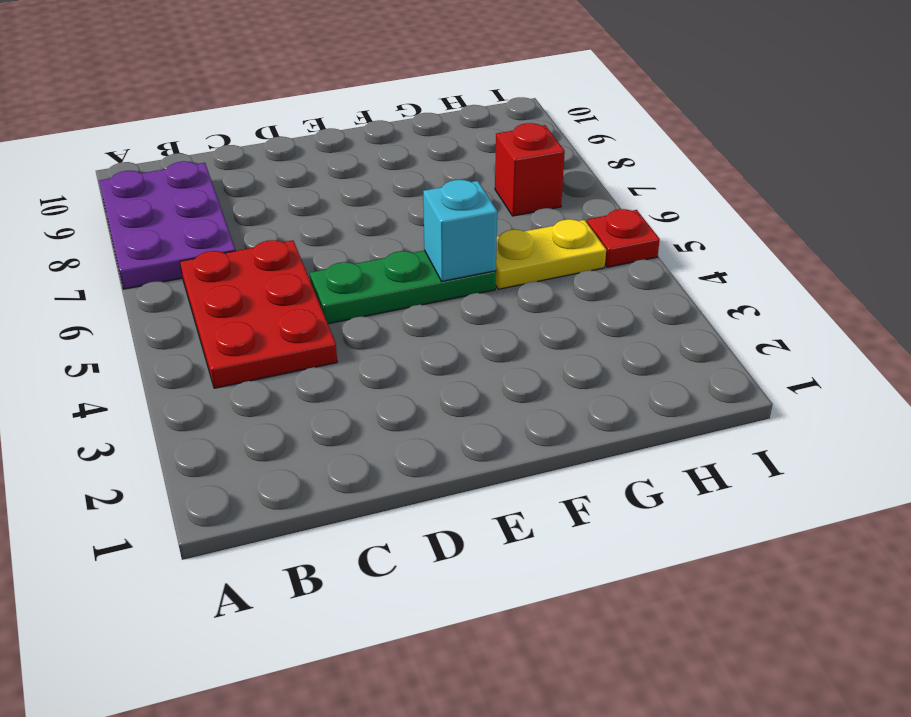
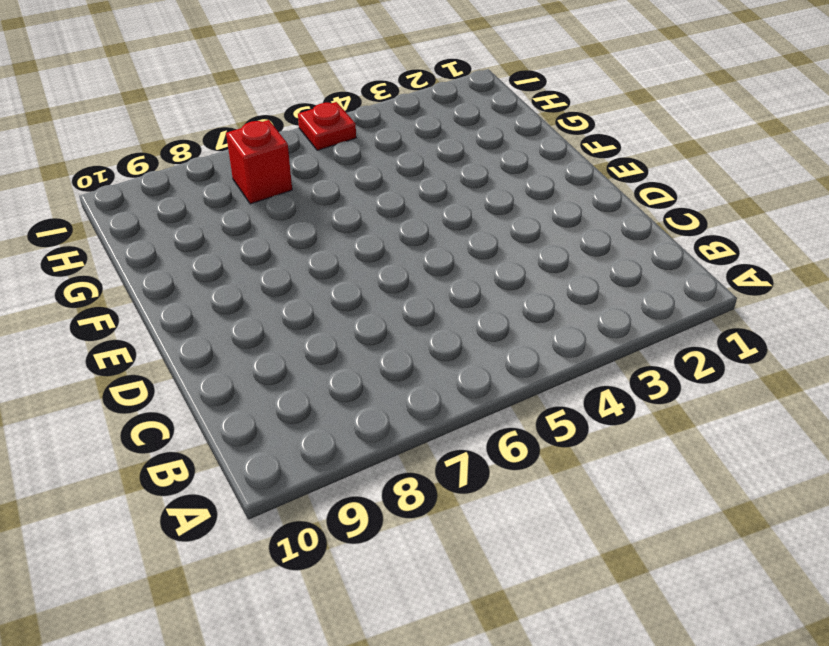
none -> purple 2x3 plate [99,161,235,289]
none -> red 2x3 plate [180,240,337,388]

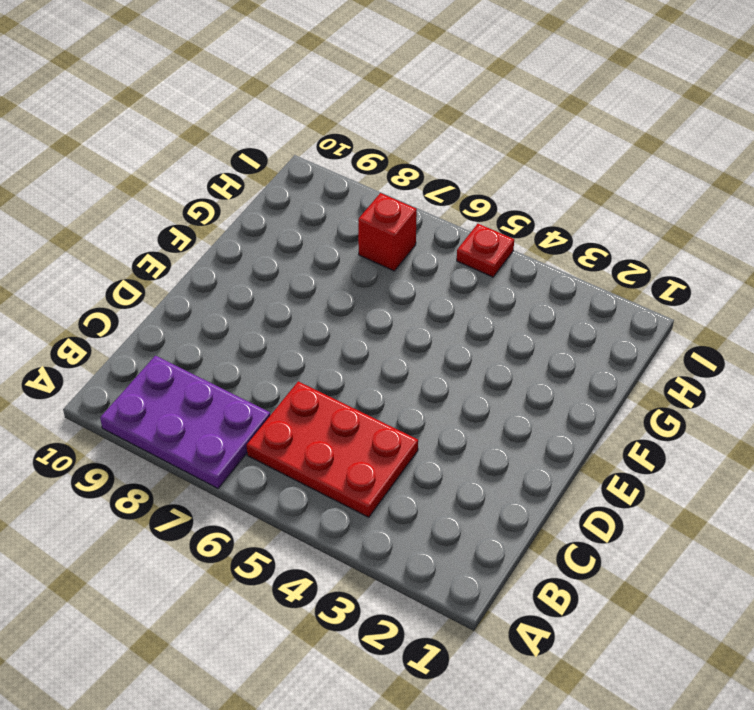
none -> green 1x3 plate [310,250,496,324]
none -> yellow 1x2 plate [496,219,606,289]

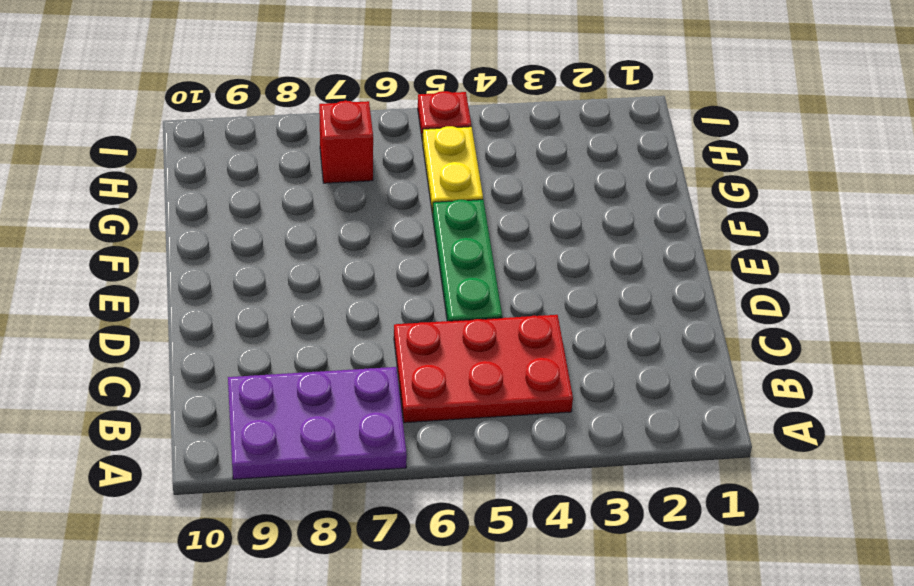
none -> cyan 1x1 brick [423,180,497,281]

